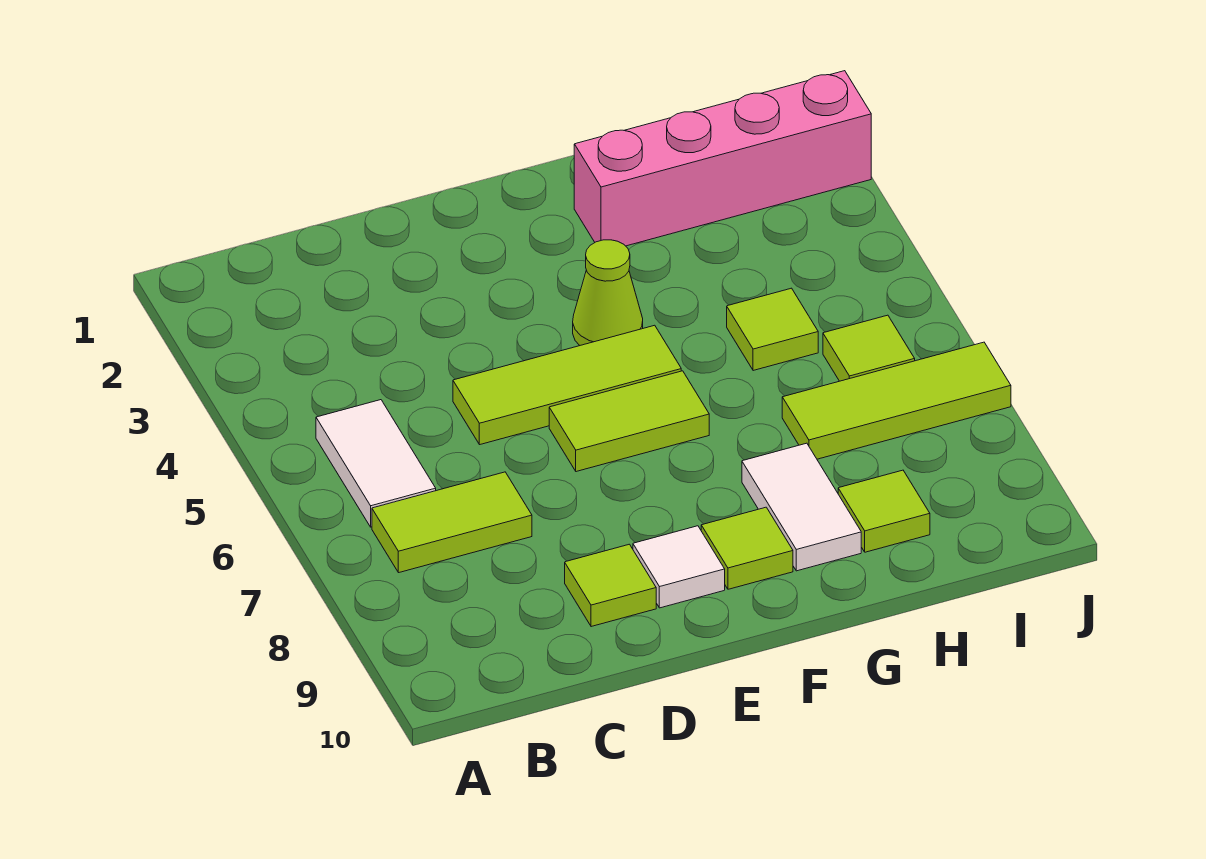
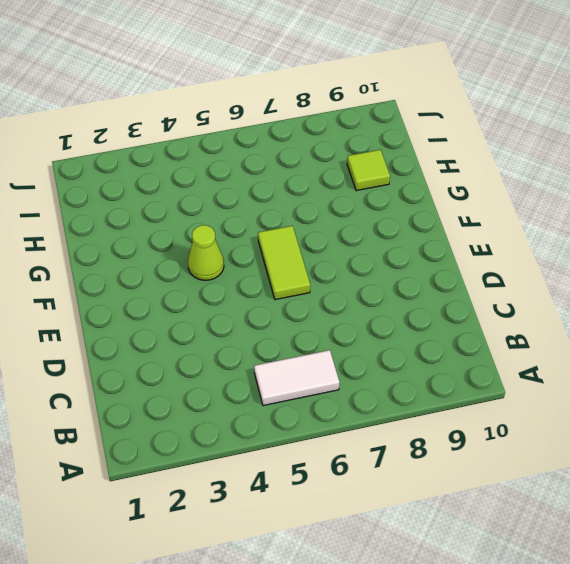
none -> lime 1x2 tile [372,472,532,573]
none -> lime 1x3 tile [453,325,681,445]
none -> lime 1x1 tile [565,544,656,627]

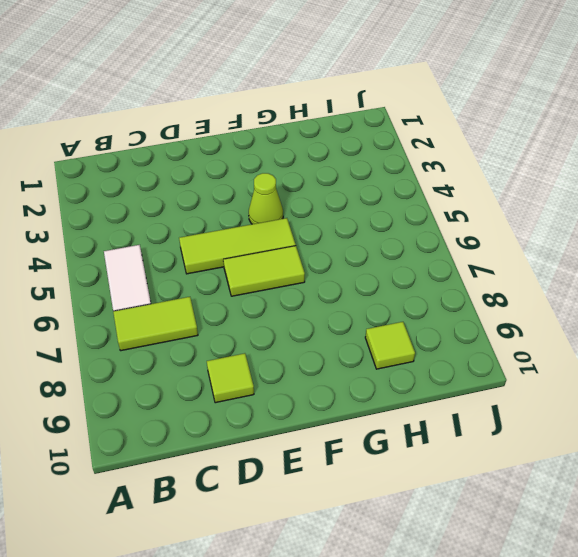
none -> white 1x1 tile [633,526,725,608]
none -> lime 1x1 tile [701,507,793,589]
none -> pink 1x4 brick [574,71,871,246]

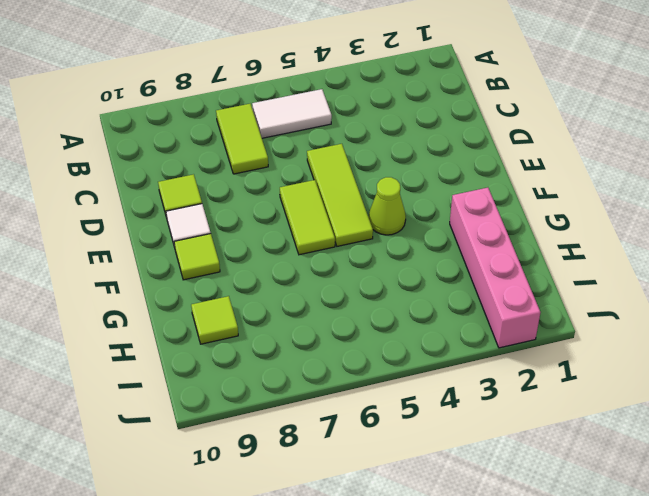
none -> white 1x2 tile [742,443,861,571]
none -> lime 1x1 tile [727,288,818,371]
none -> lime 1x3 tile [782,342,1011,459]

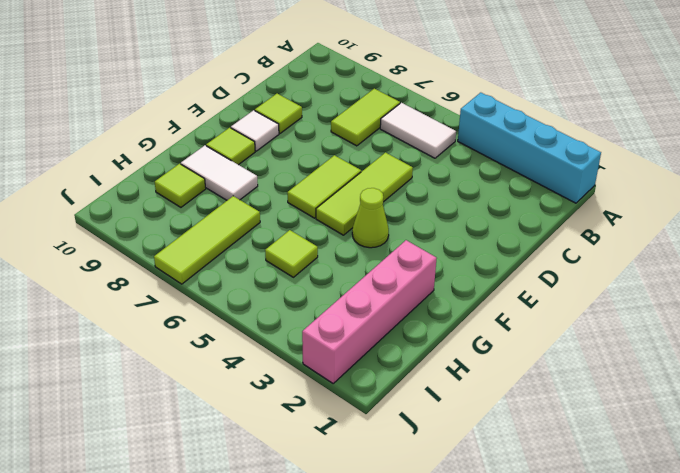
cyan 1x4 brick [458,93,601,203] -> none
none -> lime 1x1 tile [823,315,915,381]

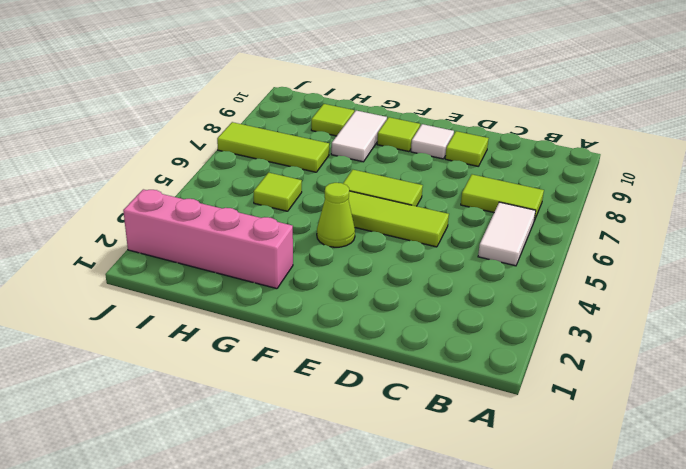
none -> lime 1x1 tile [823,315,915,381]

